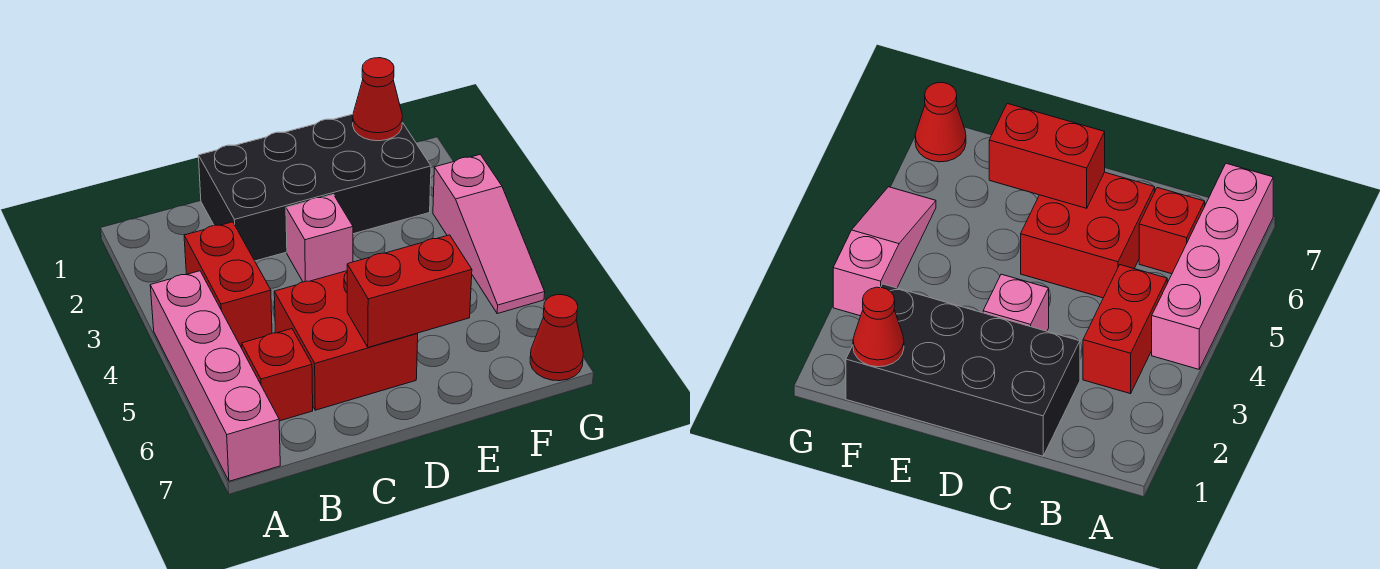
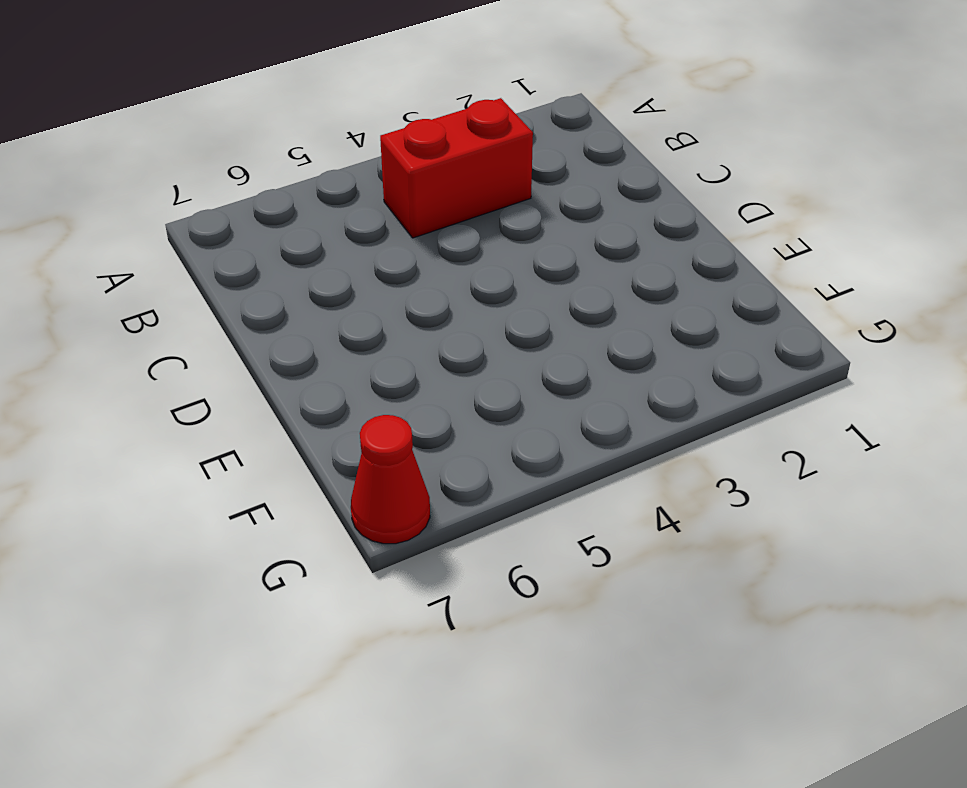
none -> pink 1x4 brick [150,271,280,481]
none -> red 1x1 brick [242,329,313,421]

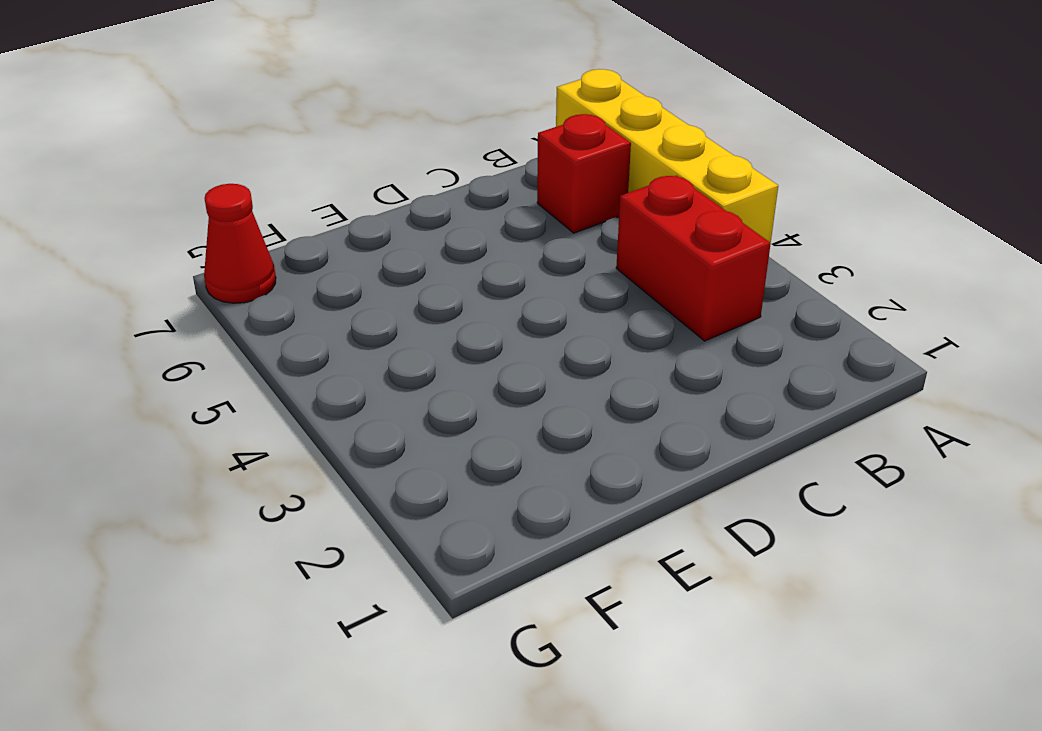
yellow 1x4 brick [556,69,778,243] -> pink 1x4 brick [150,271,280,481]
none -> black 2x4 brick [199,114,431,261]
none -> red 2x2 brick [274,271,418,410]

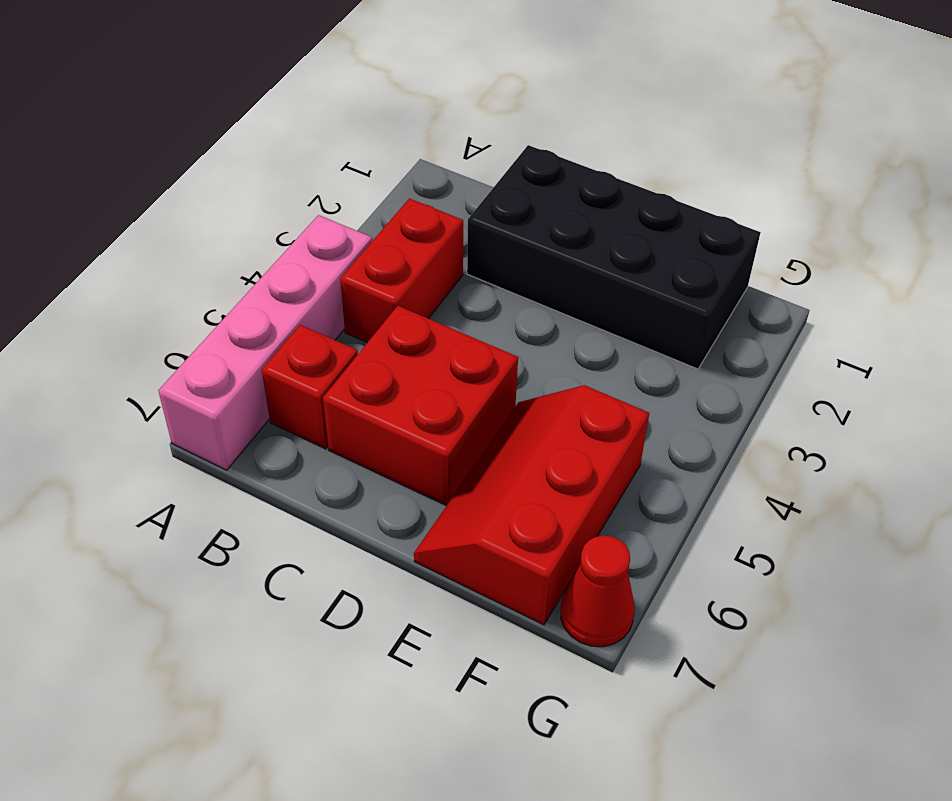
red 2x3 slope [414,385,649,625] -> none
none -> pink 1x1 brick [286,194,353,282]
none -> pink 1x3 slope [433,154,545,314]

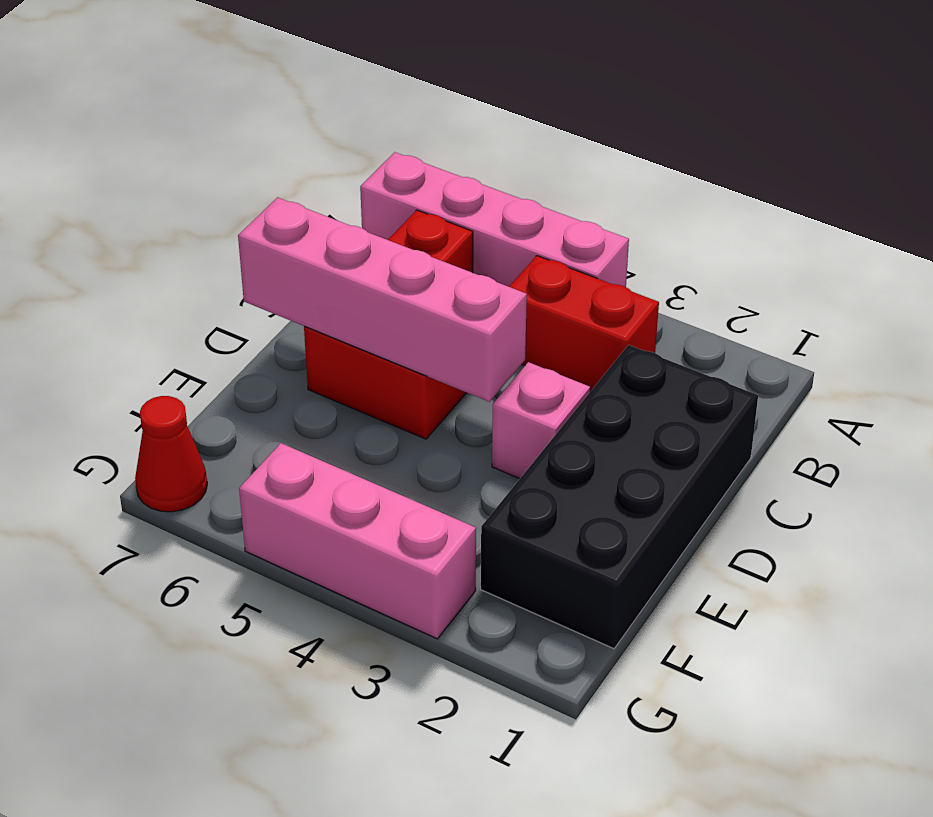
pink 1x4 brick [238,197,527,402] -> red 1x2 brick [347,235,472,347]
pink 1x3 brick [239,443,476,639] -> pink 1x3 slope [433,154,545,314]
none -> red 1x1 cone [353,58,402,141]

